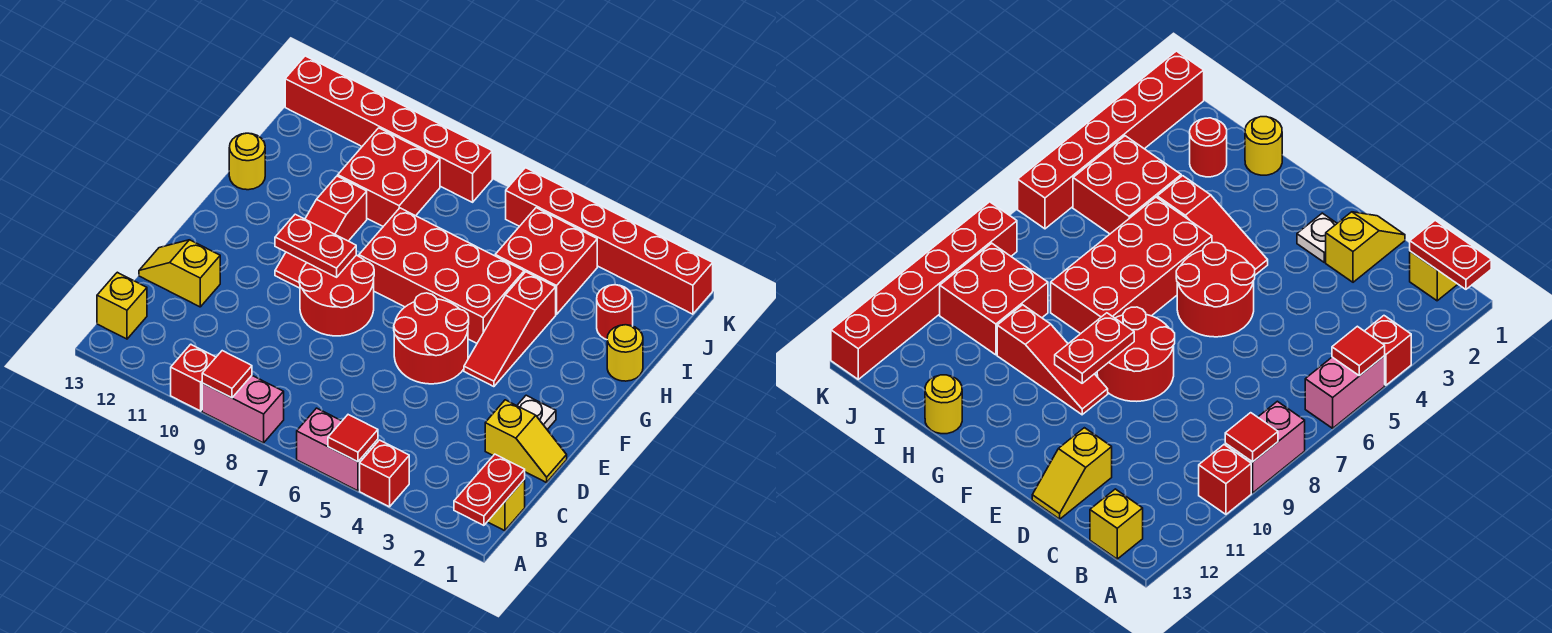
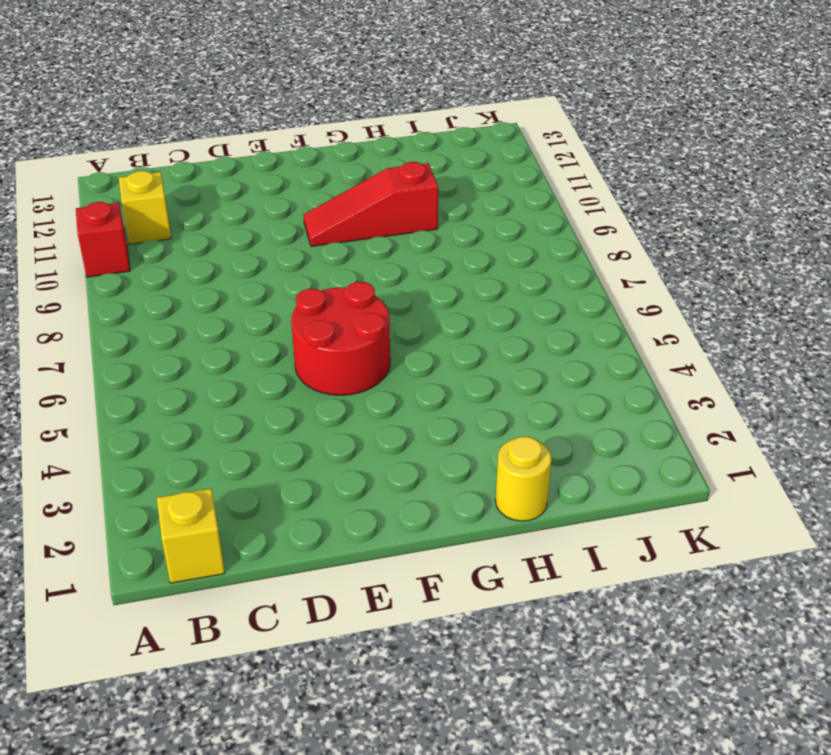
yellow 1x1 brick [119,171,171,244] -> yellow 1x1 brick moved to [97,272,147,339]
none -> red 1x1 brick [360,440,409,507]
none -> pink 1x2 brick [297,408,378,491]
none -> pink 1x2 brick [202,376,284,443]

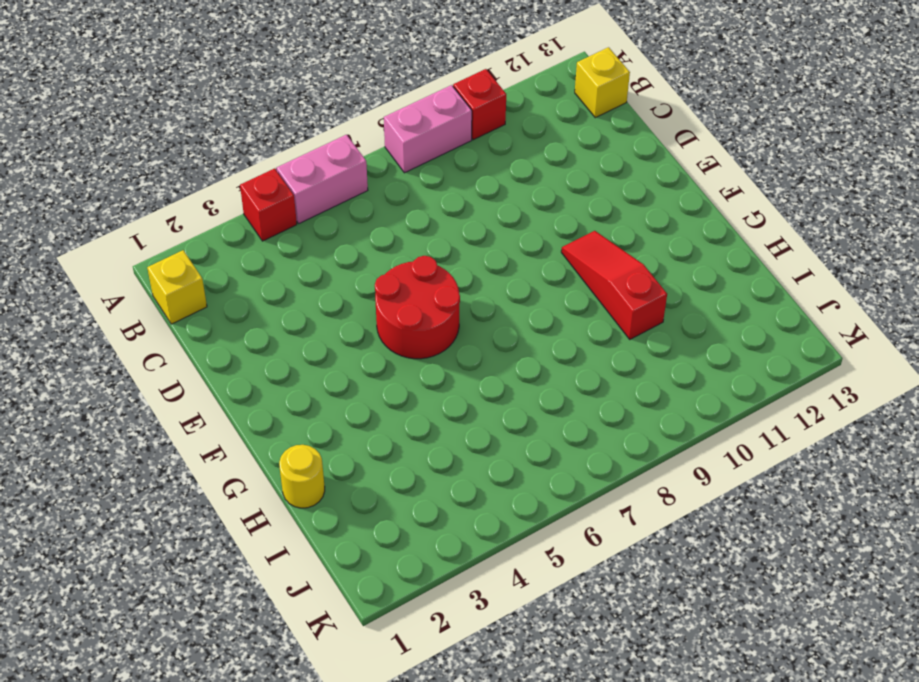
none -> yellow 1x2 slope [485,400,567,483]
none -> yellow 1x2 slope [139,240,220,307]
none -> white 1x1 plate [517,395,556,430]

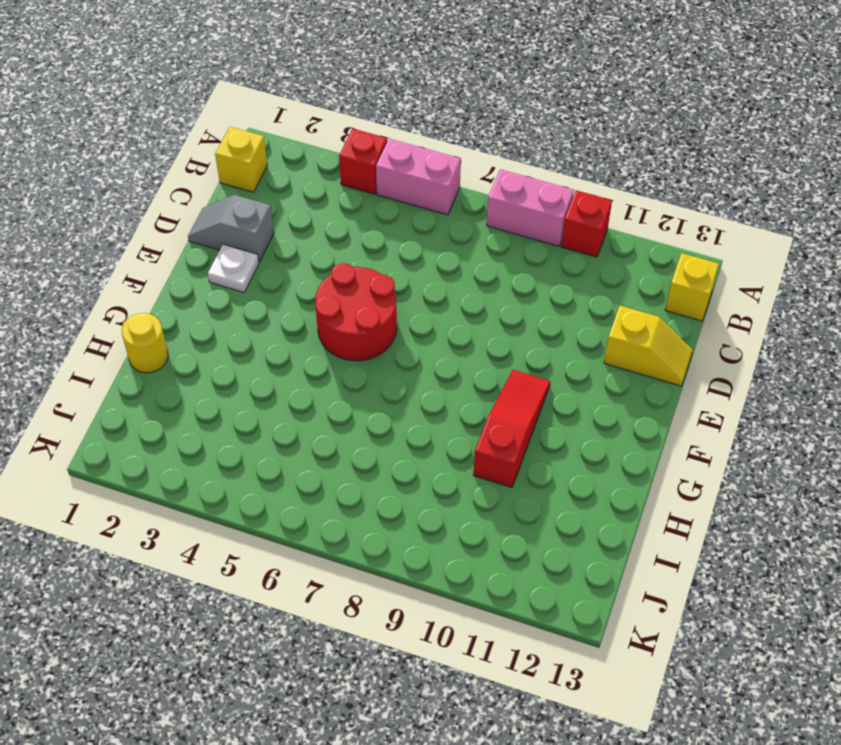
grey 1x2 slope [188,195,274,262] -> yellow 1x2 slope [485,400,567,483]
none -> red 2x2 round brick [299,255,374,336]
none -> red 1x3 slope [464,272,556,387]
none -> red 2x4 brick [359,208,524,343]

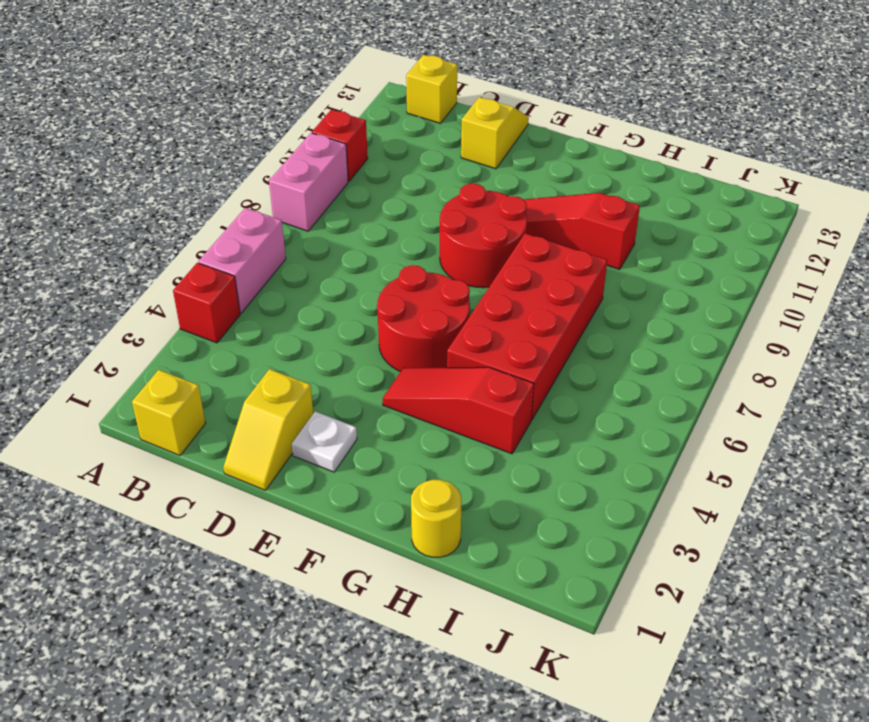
none -> yellow 1x1 round brick [229,133,265,190]
none -> red 1x1 round brick [597,285,633,340]
none -> red 2x2 brick [495,208,597,314]

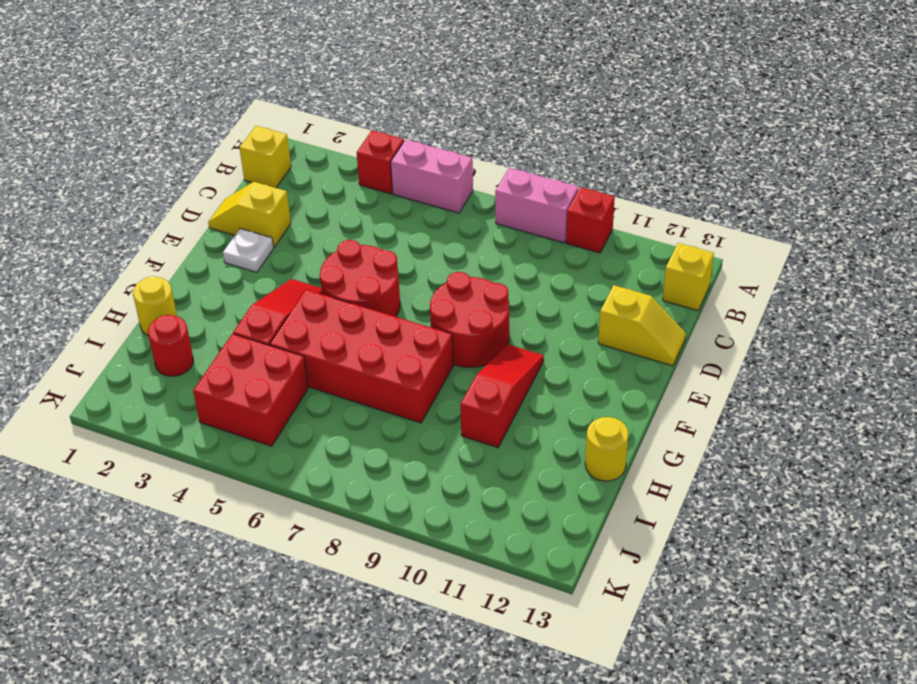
none -> red 2x2 brick [338,128,440,226]
none -> red 1x6 brick [506,168,713,314]
none -> red 1x6 brick [285,56,492,202]

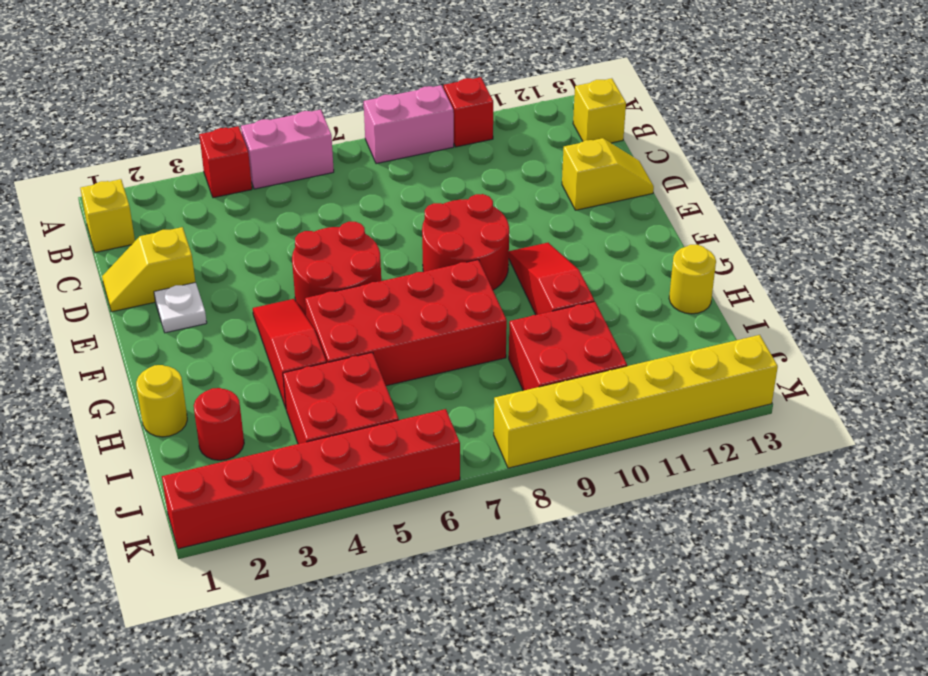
yellow 1x6 brick [494,335,778,468] -> red 1x6 brick [285,56,492,202]
none -> red 1x2 plate [454,454,525,525]
none -> red 1x1 tile [328,415,378,462]
none -> red 1x1 tile [202,351,252,398]

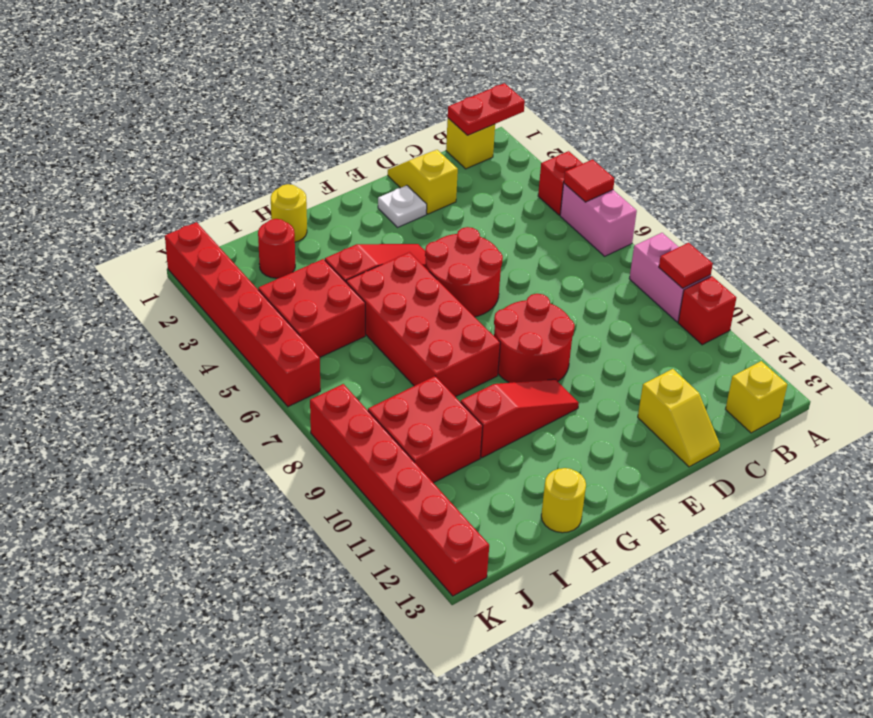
none -> red 1x2 plate [275,214,356,277]

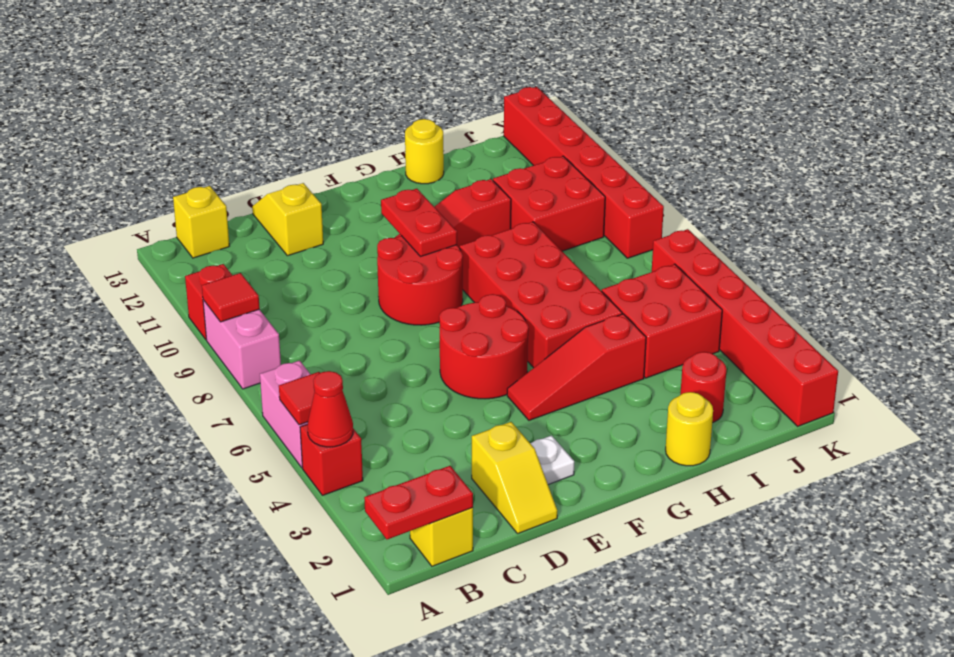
red 1x1 cone [308,371,353,447] -> none

